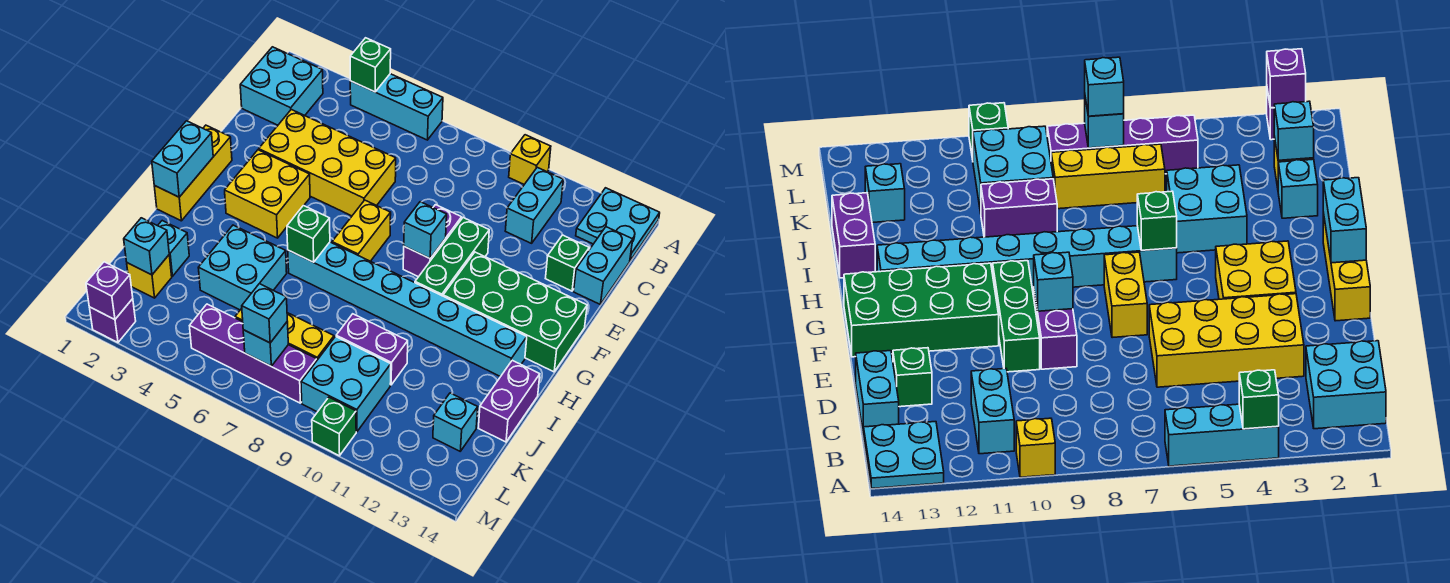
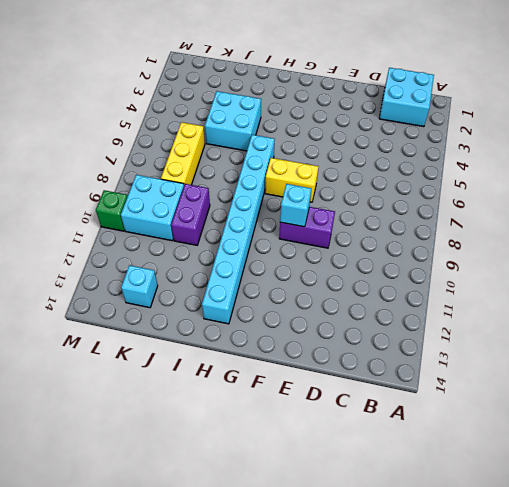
none -> cyan 1x3 brick [350,74,443,140]
none -> yellow 1x1 brick [509,135,551,184]
none -> cyan 2x2 plate [576,188,660,261]
none -> cyan 1x2 brick [505,167,563,243]

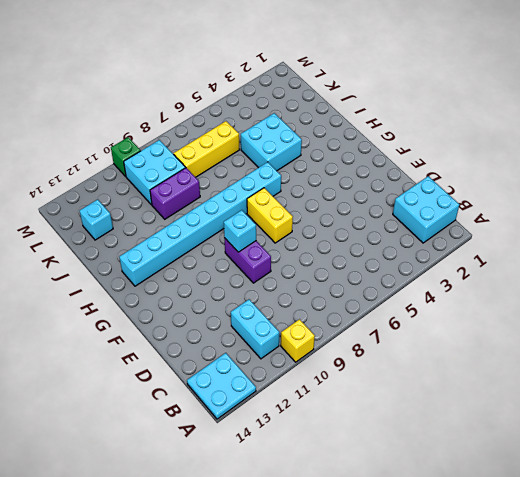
none -> cyan 1x3 brick [350,74,443,140]
none -> cyan 1x2 brick [574,227,633,304]
none -> yellow 2x4 brick [259,109,396,216]
none -> green 1x1 brick [545,235,589,291]

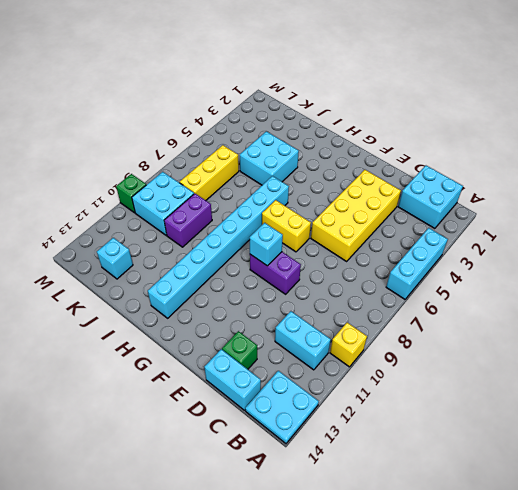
none -> green 1x3 brick [415,218,489,296]
none -> yellow 1x3 brick [154,125,232,221]
none -> yellow 2x2 brick [225,150,310,238]
none -> green 2x4 brick [443,252,587,372]

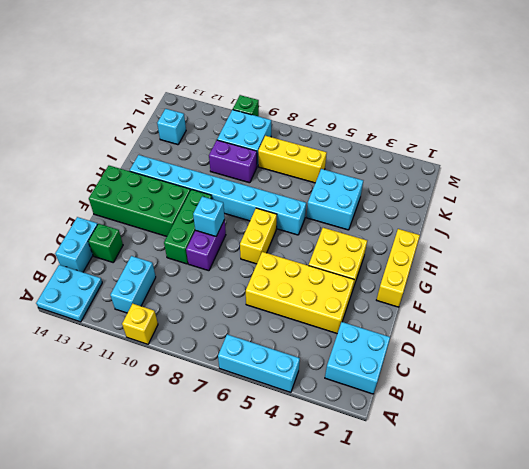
none -> purple 1x2 brick [479,360,540,442]
none -> cyan 1x1 brick [158,221,189,276]
none -> yellow 1x1 brick [127,255,172,298]
none -> purple 1x4 brick [190,304,317,403]

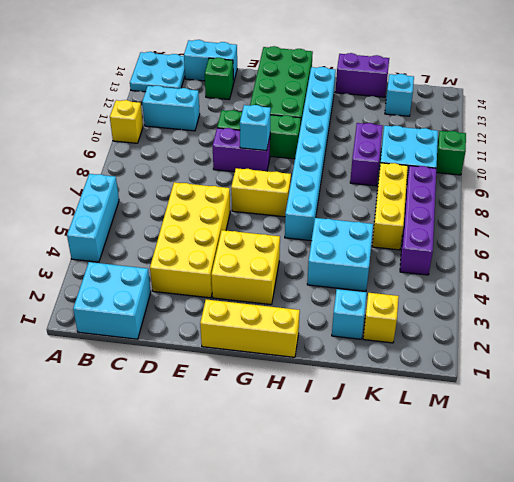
none -> purple 1x1 brick [89,299,136,342]
none -> green 1x1 brick [350,38,391,92]
none -> cyan 1x2 brick [152,121,213,197]
none -> green 1x1 brick [287,206,330,262]

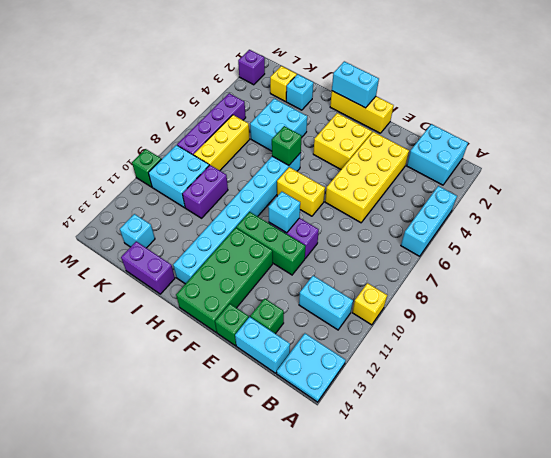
green 1x1 brick [215,304,249,346] -> green 1x1 brick moved to [350,38,391,92]
none -> cyan 1x1 brick [124,218,169,275]
none -> cyan 1x1 brick [243,322,288,366]
none -> purple 1x1 brick [86,262,133,320]
none -> cyan 1x1 brick [242,284,287,343]

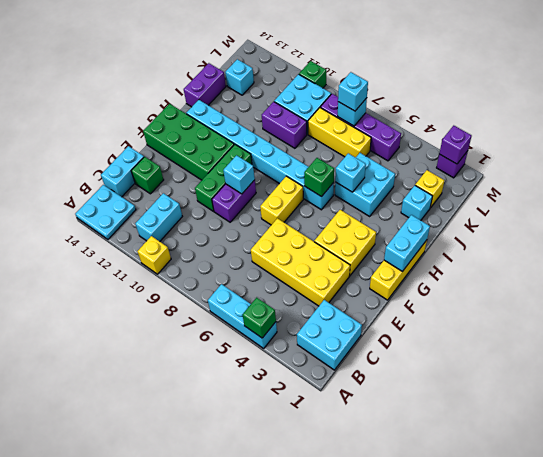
cyan 1x1 brick [335,153,366,192] -> cyan 1x1 brick moved to [124,218,169,275]

